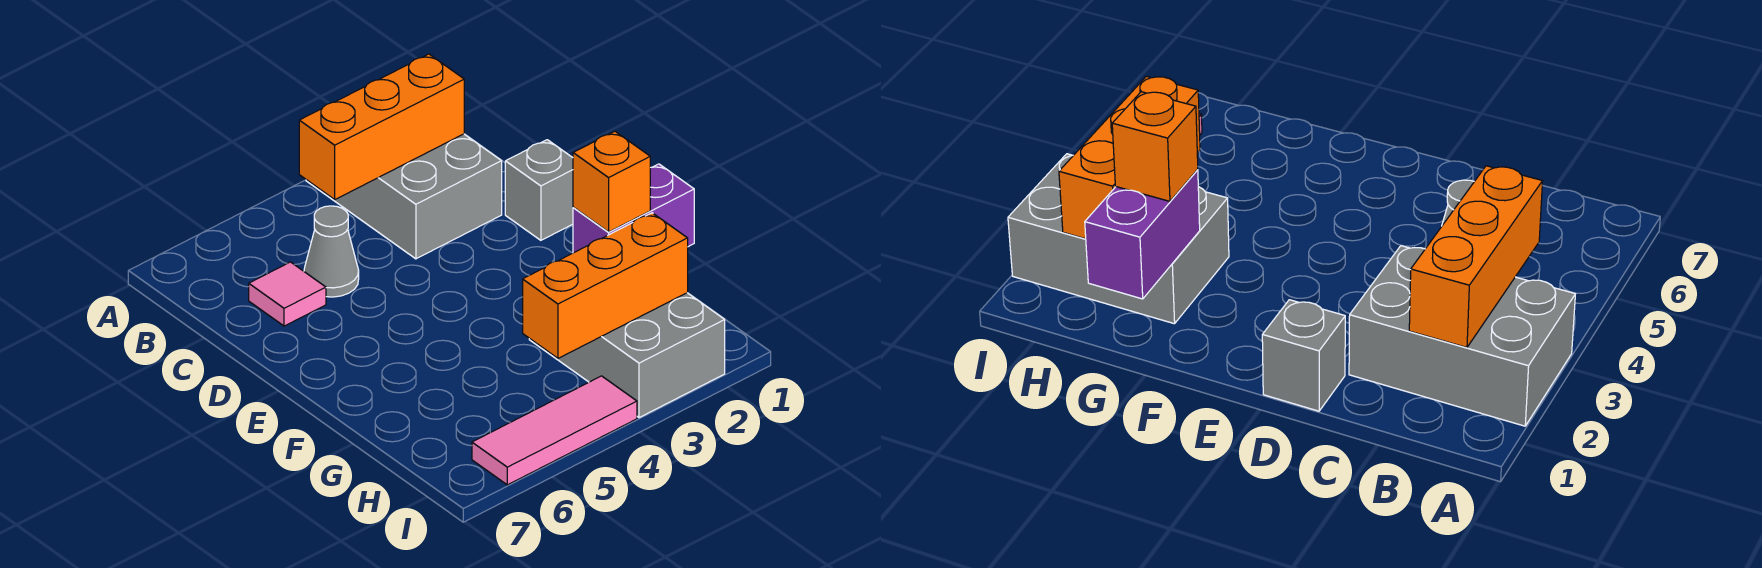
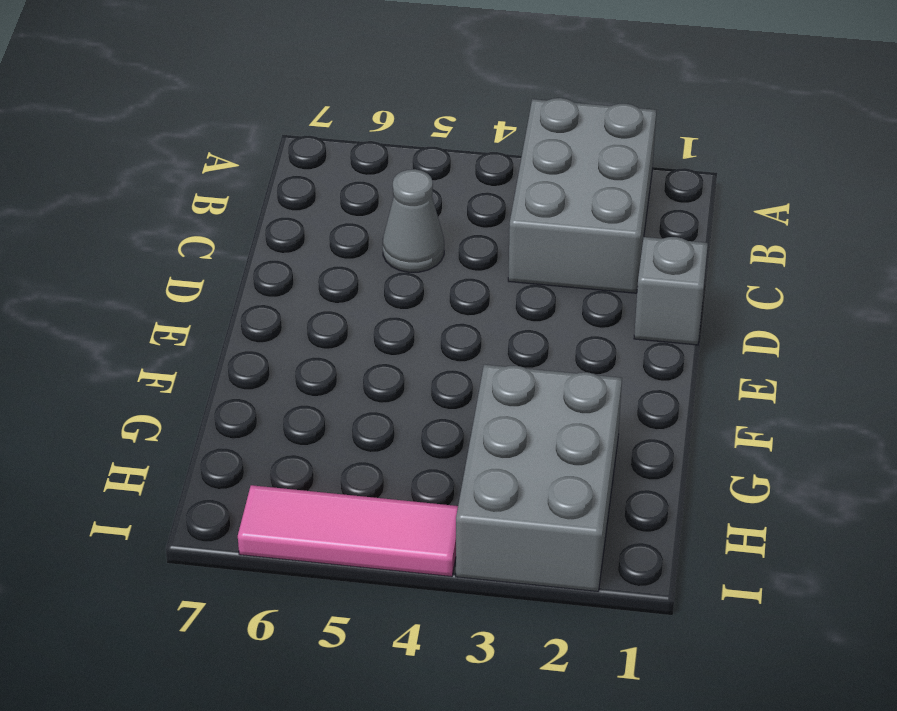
none -> pink 1x1 tile [249,262,326,326]
none -> orange 1x3 brick [299,54,464,199]

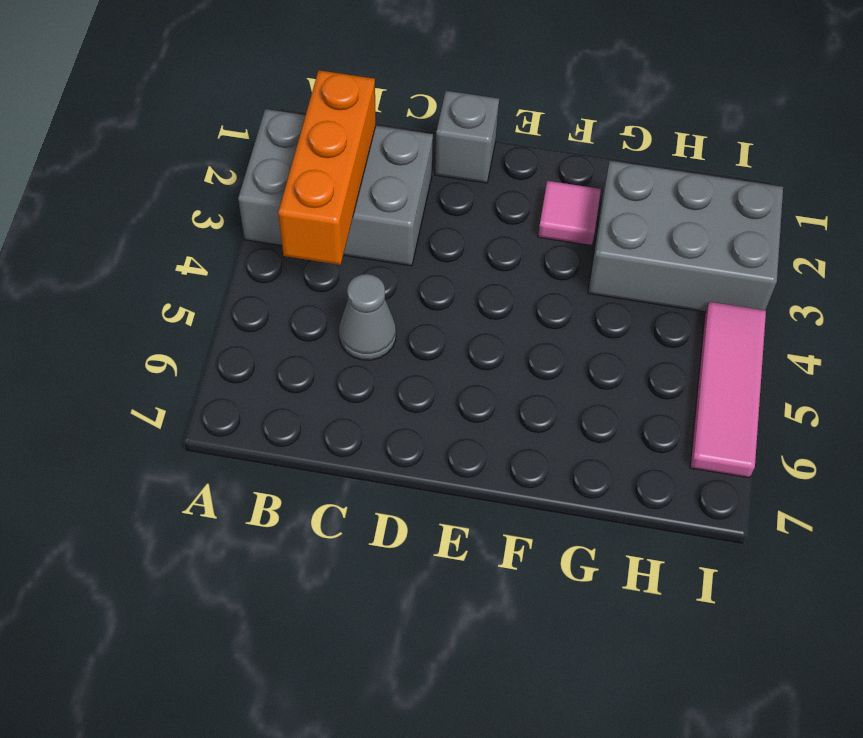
pink 1x1 tile [538,181,601,246] -> pink 1x1 tile moved to [249,262,326,326]
none -> purple 1x2 brick [573,164,694,253]
none -> orange 1x3 brick [523,213,688,358]

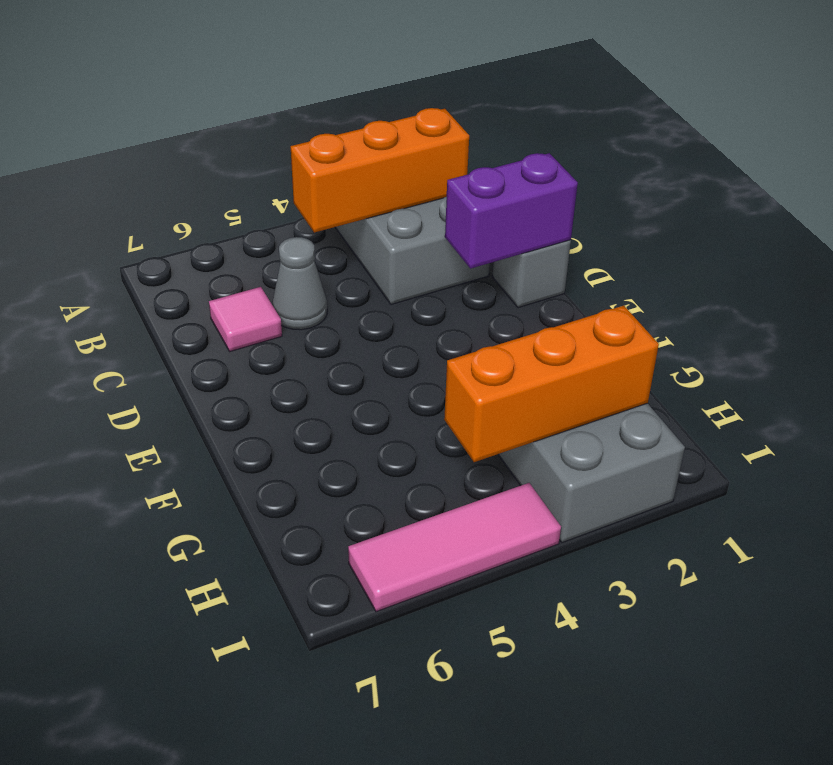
purple 1x2 brick [445,153,578,269] -> purple 1x2 brick moved to [573,164,694,253]
none -> orange 1x1 brick [573,131,650,232]

